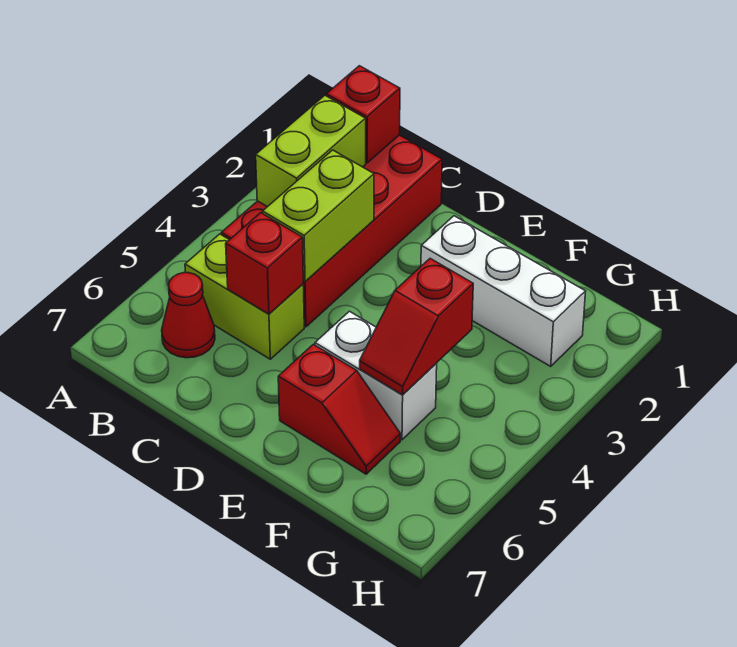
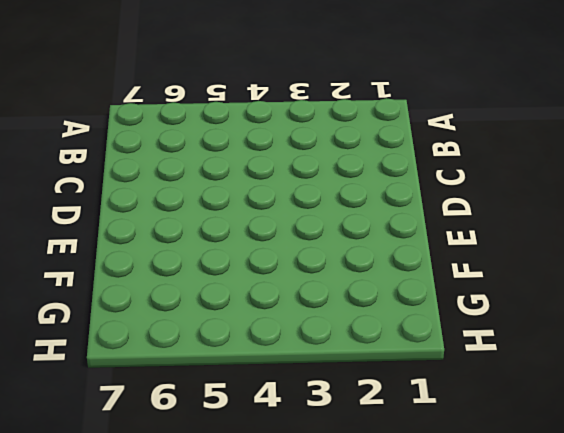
none -> red 2x4 brick [221,135,442,327]
none -> lime 1x2 brick [185,234,304,359]

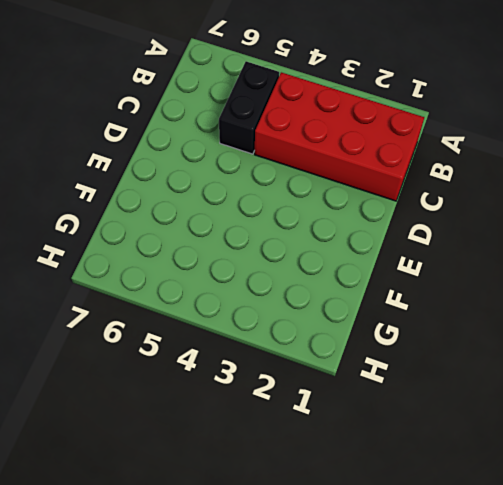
black 1x2 brick [219,61,279,154] -> lime 1x2 brick [185,234,304,359]
none -> red 1x1 cone [162,273,215,358]
none -> white 1x3 brick [421,216,586,366]

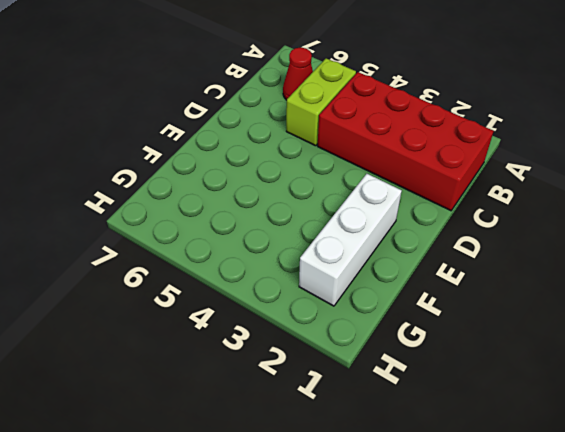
none -> white 1x2 brick [315,311,437,440]
none -> red 1x2 slope [278,344,400,474]

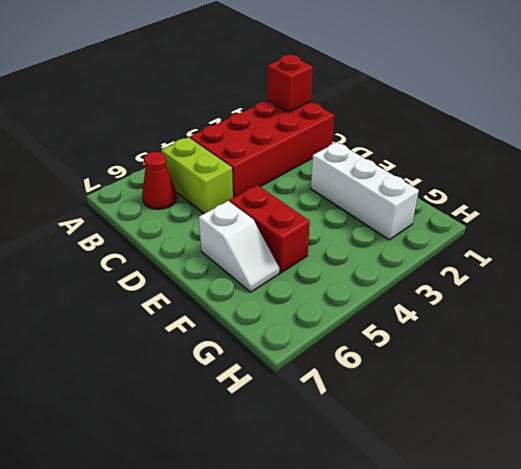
red 1x2 brick [230,185,310,273] -> white 1x2 brick [315,311,437,440]
white 1x2 slope [199,201,279,292] -> red 1x2 slope [278,344,400,474]
none -> lime 1x2 brick [256,95,366,207]
none -> lime 1x2 brick [263,150,374,282]

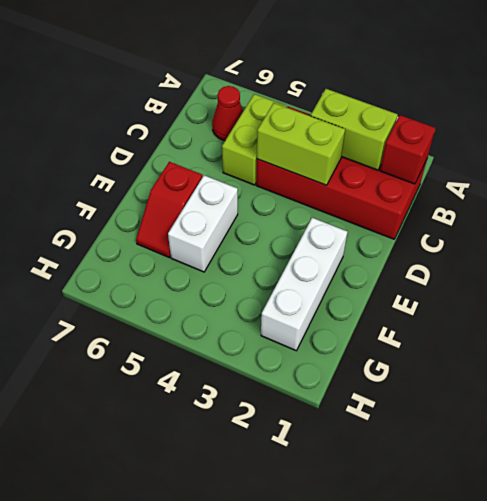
none -> red 1x1 brick [226,213,303,314]
none -> red 1x2 slope [360,259,473,395]

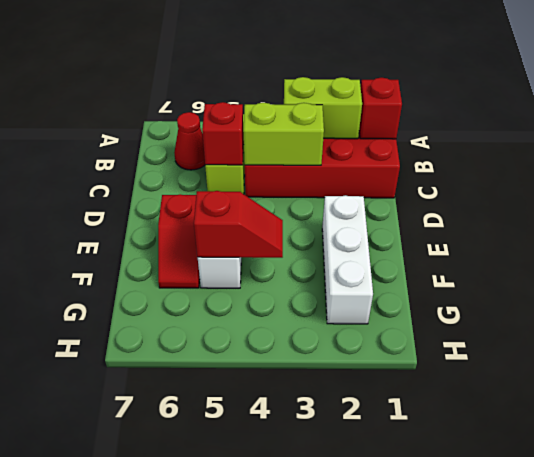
red 1x2 slope [194,191,283,258] -> red 1x2 slope turned to [360,259,473,395]

